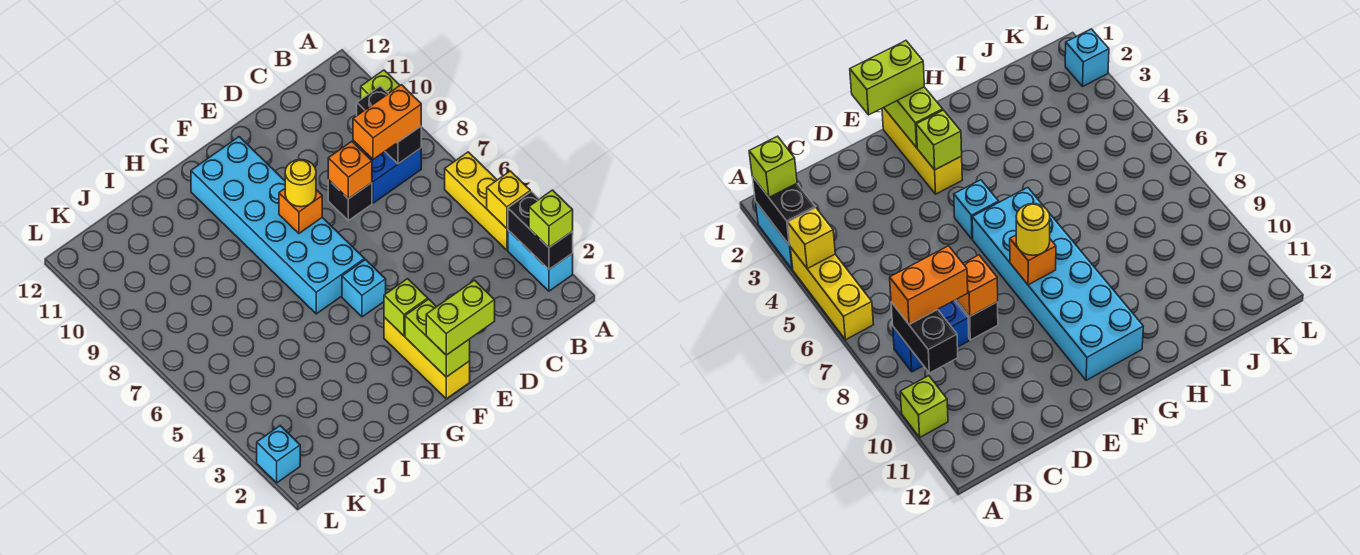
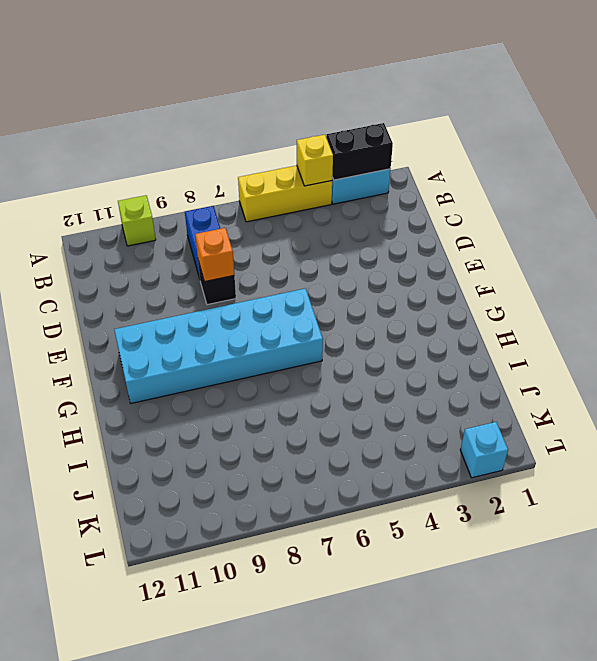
none -> yellow 1x3 brick [384,317,470,399]
none -> cyan 1x1 brick [342,260,386,317]
none -> black 1x2 brick [357,86,421,164]

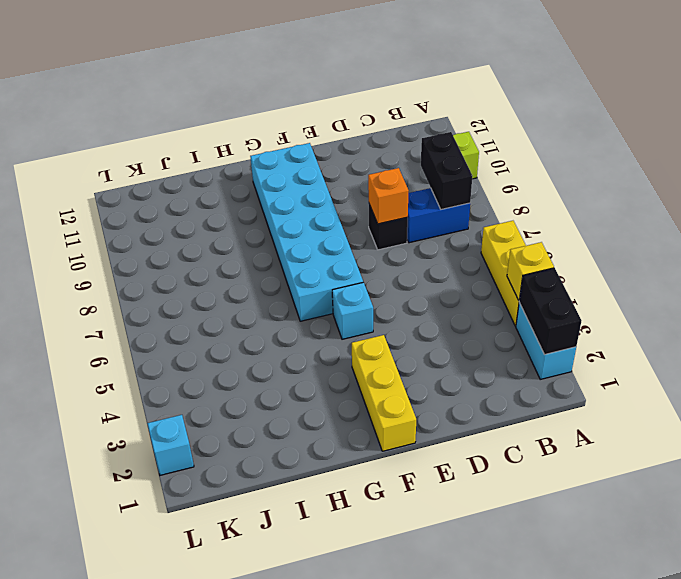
none -> lime 1x2 brick [405,299,470,377]
none -> lime 1x1 brick [384,279,428,336]
none -> orange 1x1 brick [279,189,322,233]

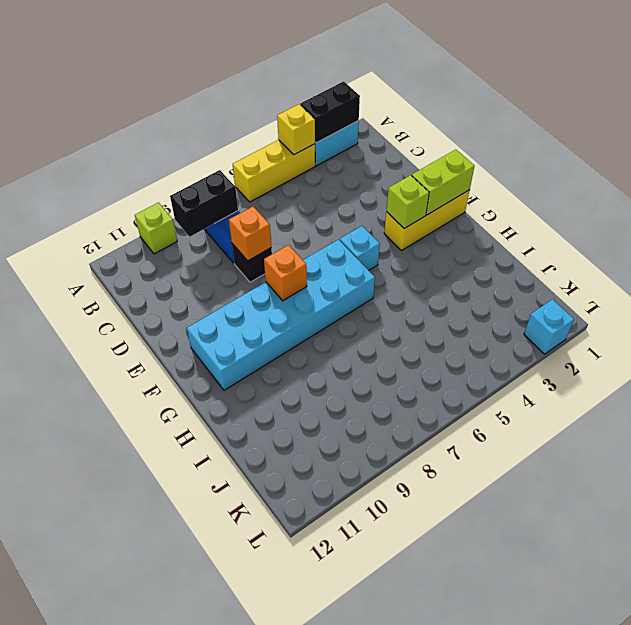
none -> lime 1x1 brick [529,190,573,247]
none -> orange 1x2 brick [353,85,421,159]
none -> lime 1x2 brick [426,280,495,355]

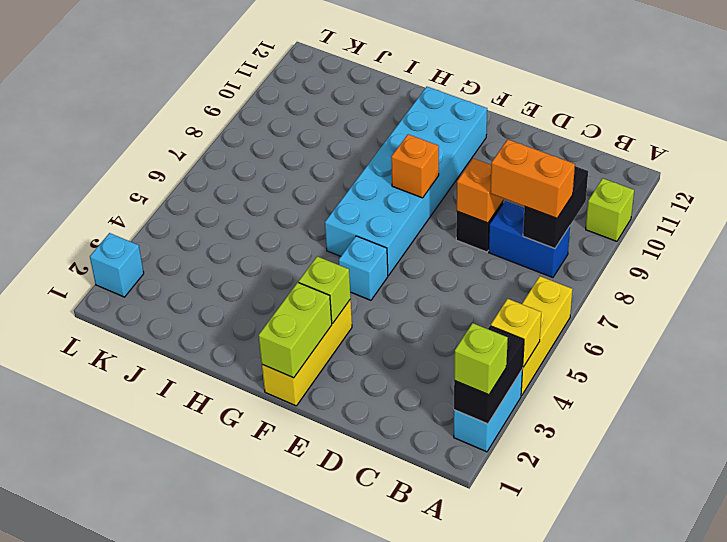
none -> lime 1x2 brick [426,280,495,355]
none -> yellow 1x1 round brick [285,159,316,207]

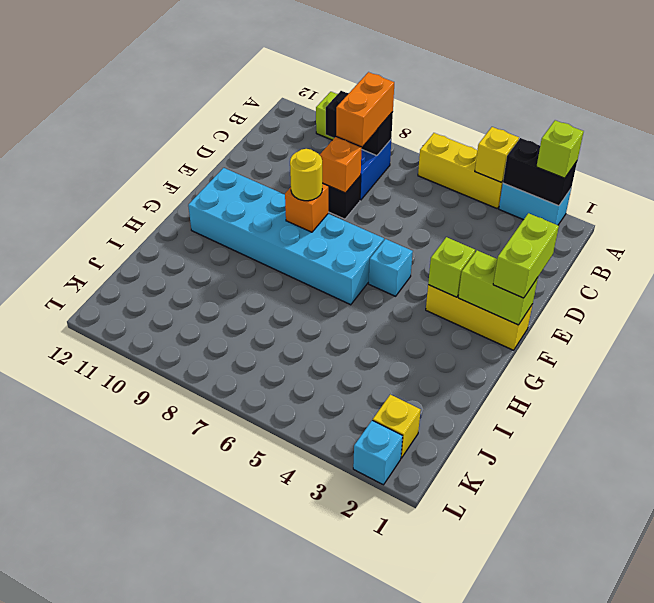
yellow 1x1 brick [373,395,421,458] -> none

